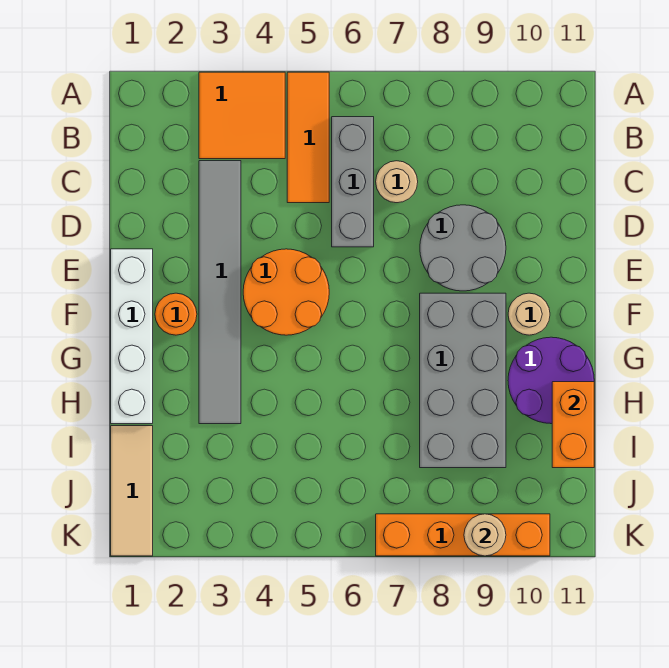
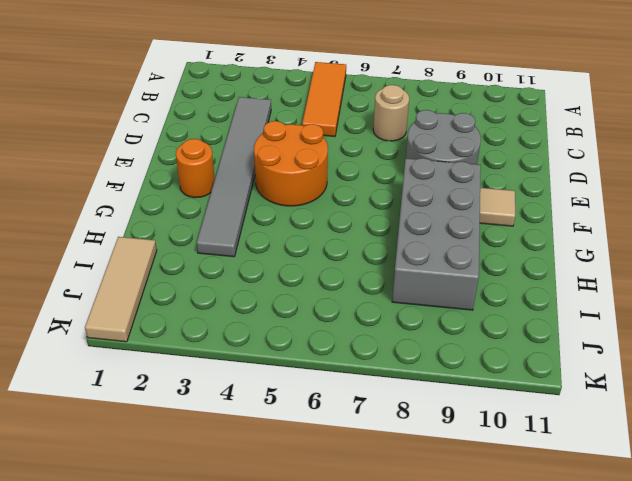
tan 1x1 tile [480,188,515,226] -> tan 1x1 round brick [508,293,550,335]
none -> orange 2x2 tile [199,72,285,159]
none -> grey 1x3 brick [332,117,374,247]
none -> white 1x4 brick [111,249,153,424]

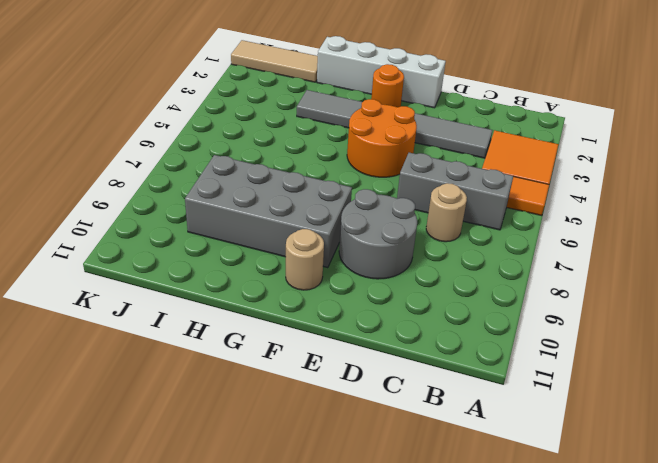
none -> purple 2x2 round brick [508,337,594,424]
none -> orange 1x4 brick [376,514,550,556]
none -> orange 1x2 brick [552,382,594,468]

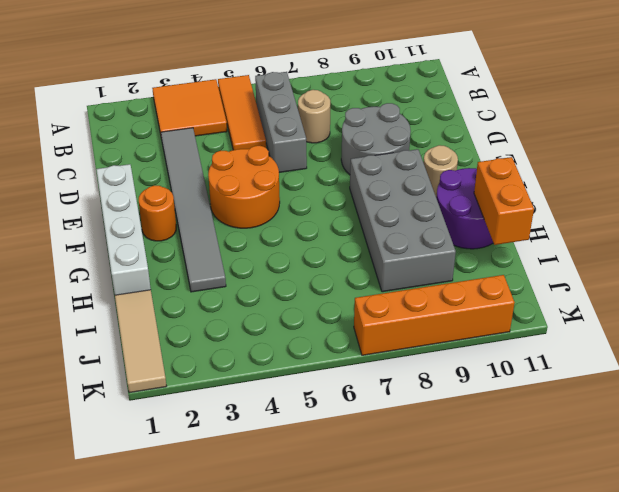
none -> tan 1x1 round brick [464,514,506,556]

